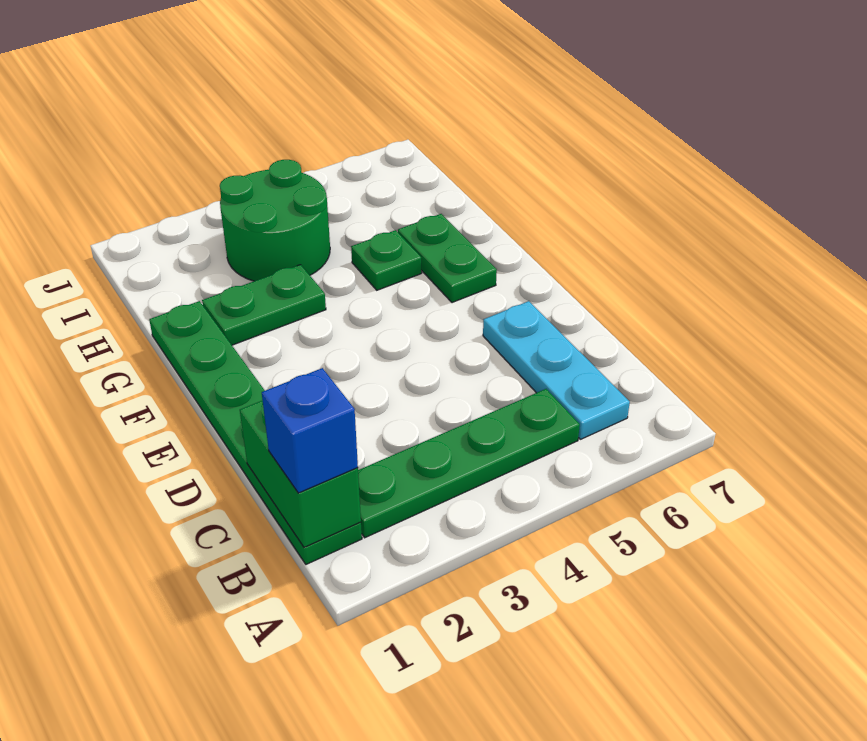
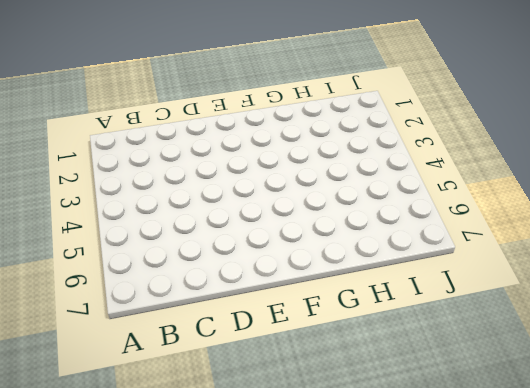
none -> green 1x6 plate [149,301,362,564]
none -> green 1x4 plate [358,389,580,538]

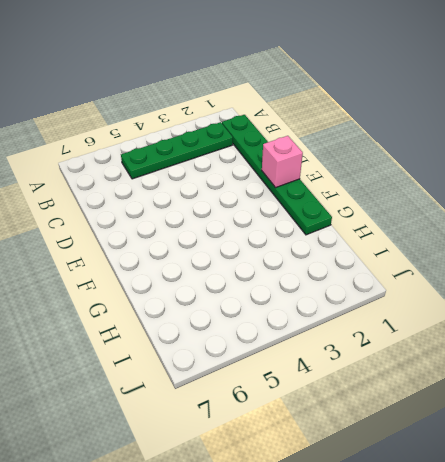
pink 1x1 brick [262,136,303,188] -> none
none -> cyan 1x3 plate [483,301,630,439]
none -> green 1x2 plate [398,214,497,303]

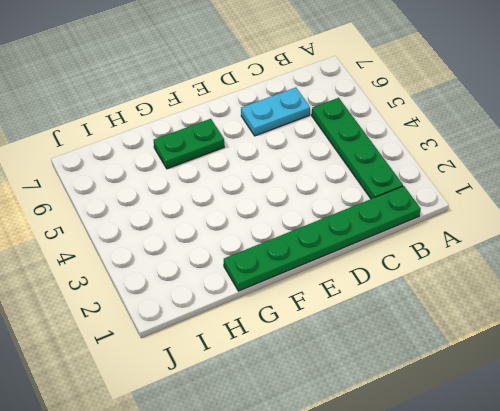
cyan 1x2 plate [241,88,310,136] -> cyan 1x3 plate [483,301,630,439]
none -> green 1x2 plate [202,265,326,345]
none -> green 1x1 plate [351,230,422,290]

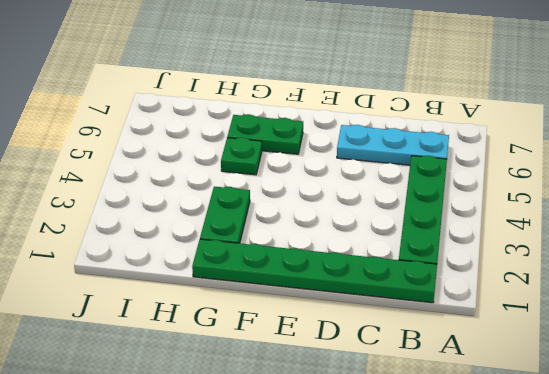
none -> green 2x2 round brick [220,160,330,281]
none -> green 1x2 brick [240,400,361,547]

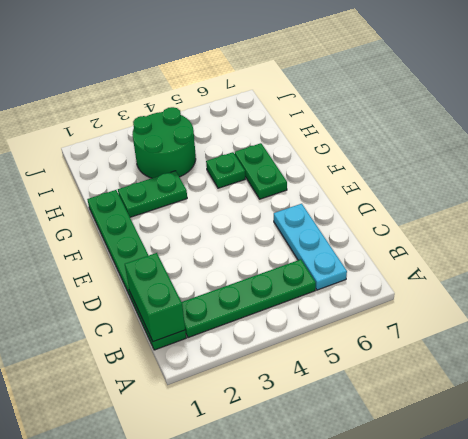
none -> blue 1x1 brick [262,368,358,493]

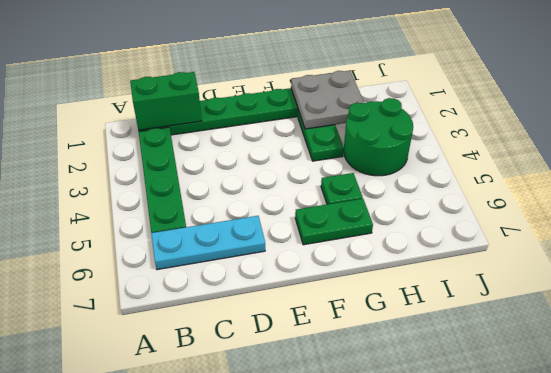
grey 2x2 plate [291,71,364,129] -> none
none -> blue 1x1 brick [262,368,358,493]

